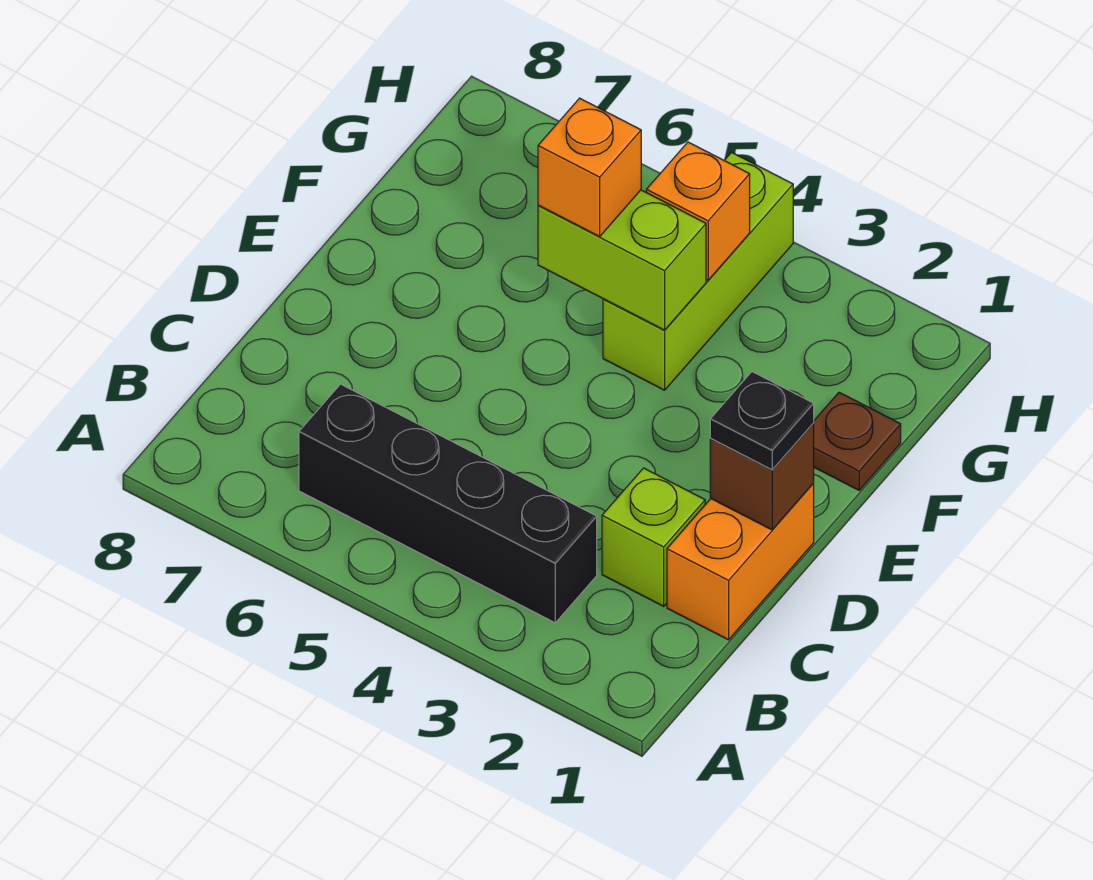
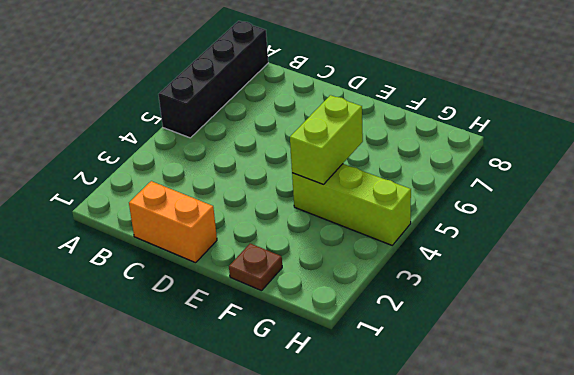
black 1x4 brick [158,21,268,138] -> black 1x4 brick moved to [299,384,597,623]
none -> lime 1x1 brick [602,468,705,606]
none -> brown 1x1 brick [710,423,814,530]

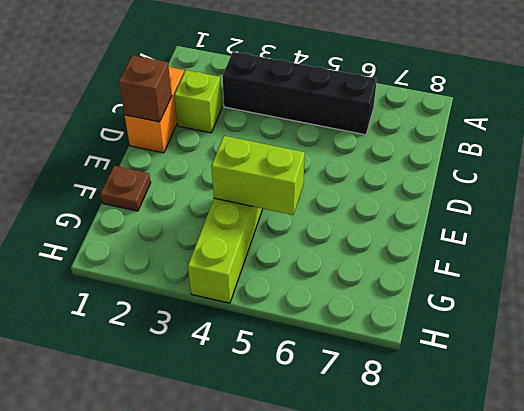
none -> orange 1x1 brick [646,142,750,280]
none -> black 1x1 plate [710,372,814,470]

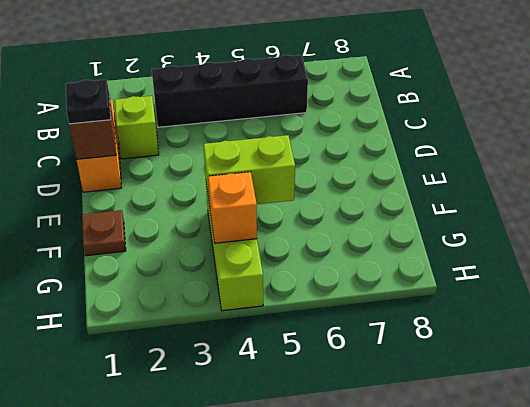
none -> orange 1x1 brick [538,98,641,237]

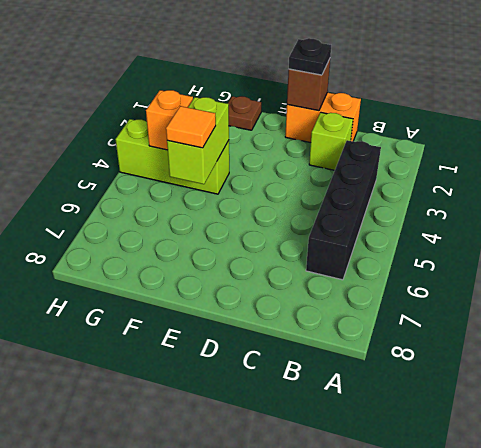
orange 1x1 tile [166,106,216,148] -> orange 1x1 brick [538,98,641,237]

